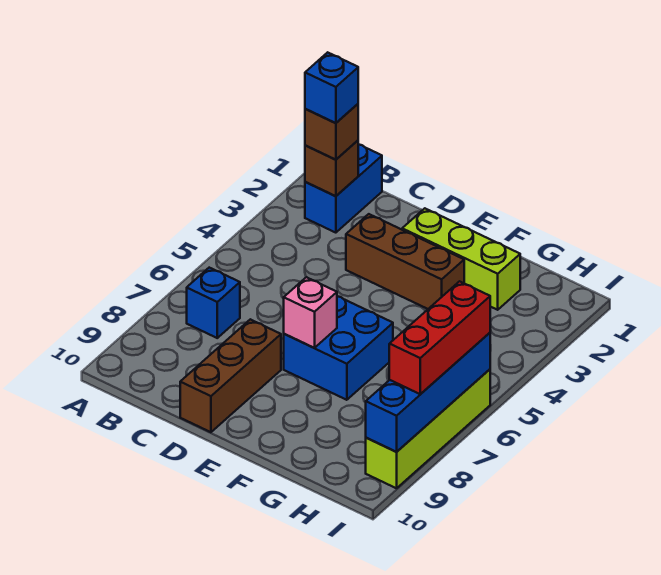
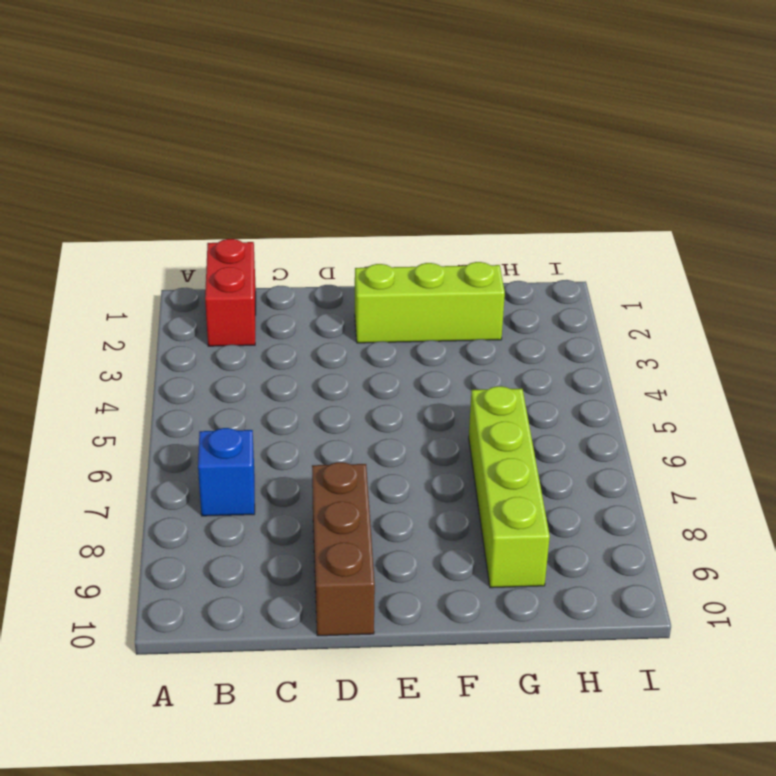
red 1x2 brick [205,239,256,346] -> blue 1x2 brick [305,144,382,233]
lime 1x4 brick [469,386,550,588] -> lime 1x4 brick moved to [366,369,490,488]
none -> brown 1x3 brick [346,214,464,309]
none -> blue 2x2 brick [284,296,393,400]
none -> brown 1x1 brick [305,141,358,196]

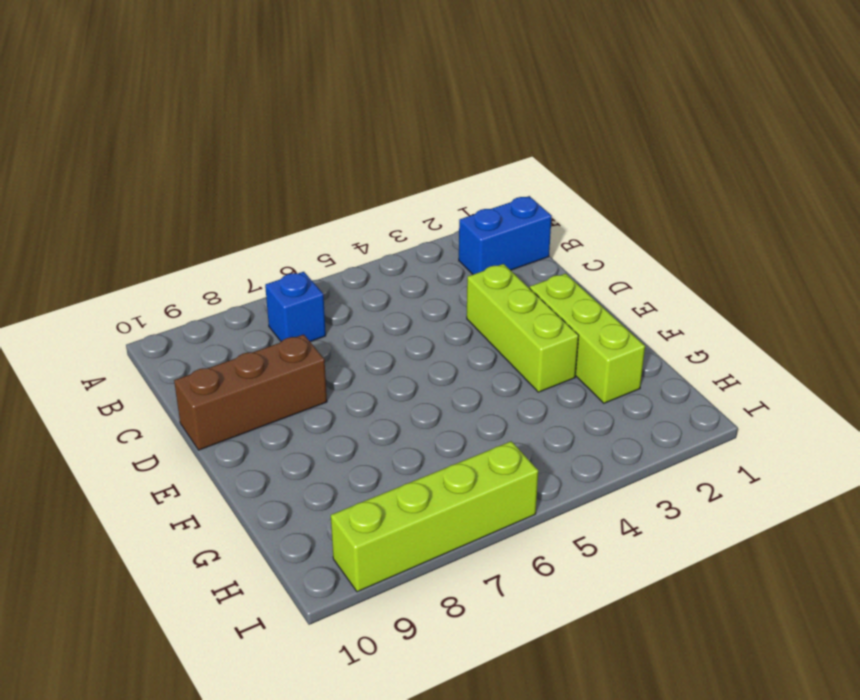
lime 1x3 brick [467,264,579,392] -> brown 1x3 brick [346,214,464,309]
none -> blue 2x2 brick [284,296,393,400]
none -> brown 1x1 brick [305,141,358,196]
none -> pink 1x1 brick [284,277,337,348]

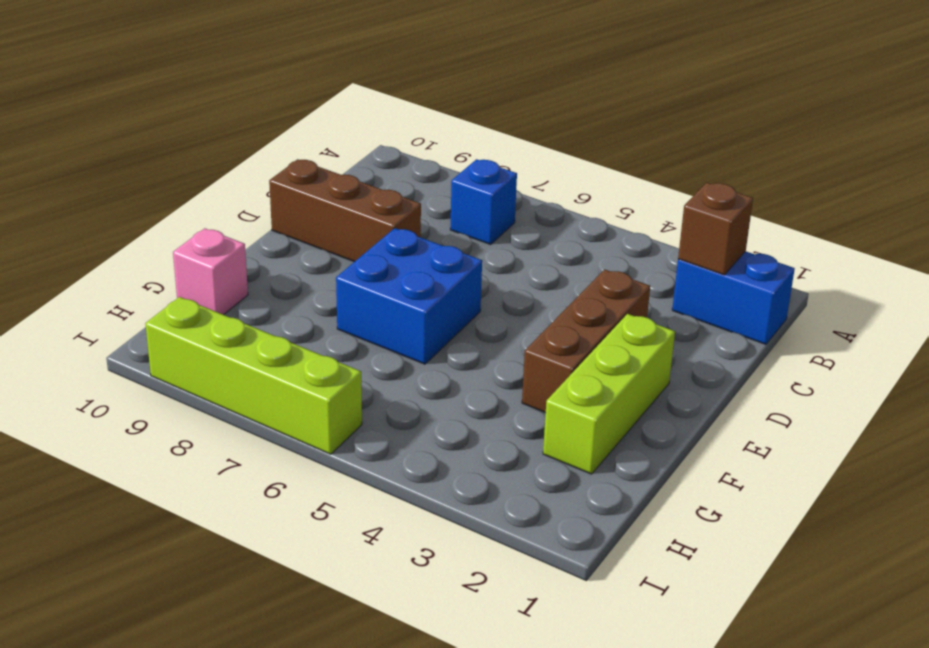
pink 1x1 brick [173,228,248,315] -> pink 1x1 brick moved to [284,277,337,348]
none -> blue 1x4 brick [366,333,490,452]
none -> brown 1x1 brick [305,104,358,160]
none -> red 1x3 brick [389,281,490,394]

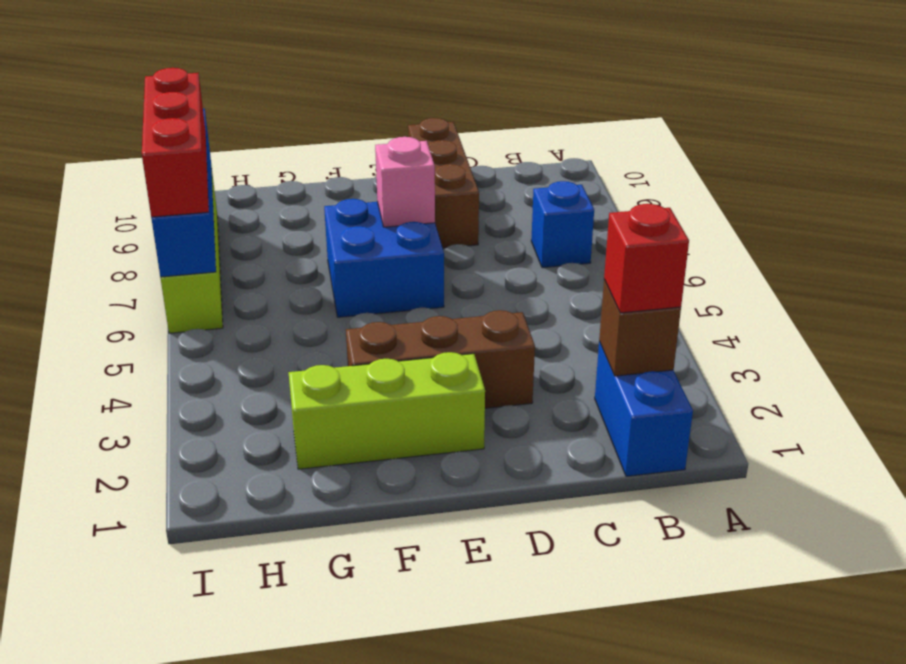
red 1x1 brick [604,204,689,313] -> brown 1x1 brick [305,104,358,160]
none -> blue 1x1 brick [305,52,358,123]

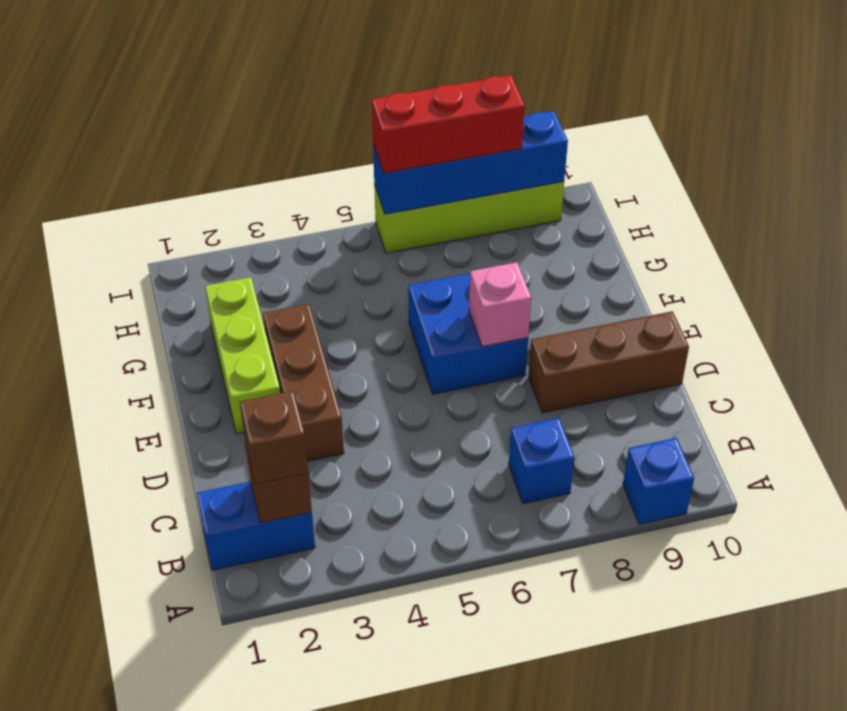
blue 1x1 brick [623,438,694,524] -> blue 1x1 brick moved to [305,52,358,123]

